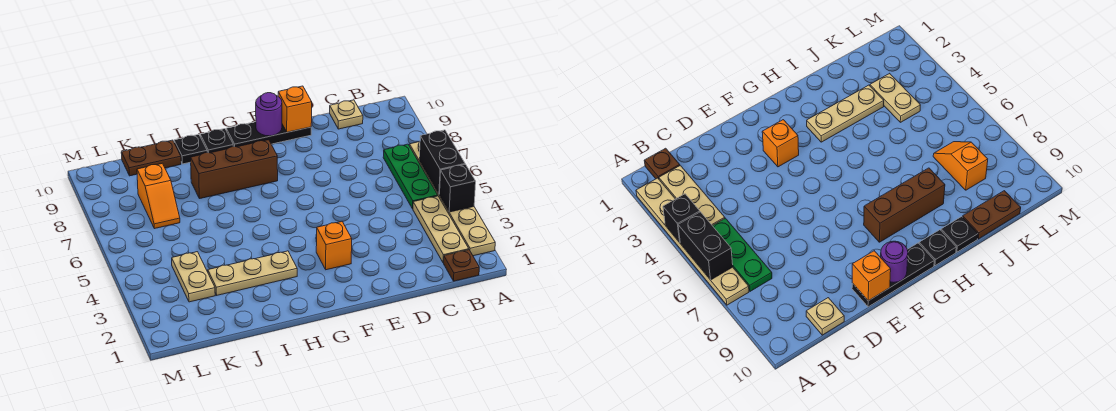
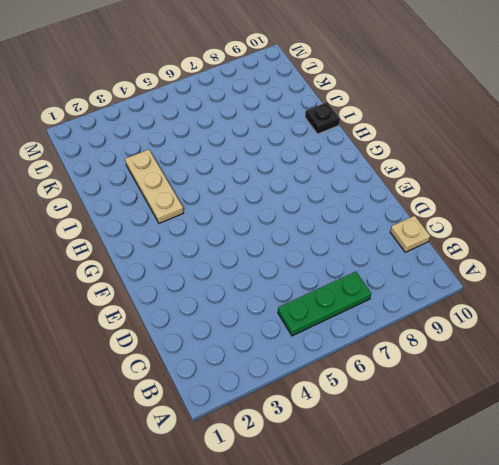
none -> tan 1x6 plate [409,142,495,256]
none -> brown 1x1 plate [444,250,479,281]
none -> tan 1x3 plate [413,196,469,263]

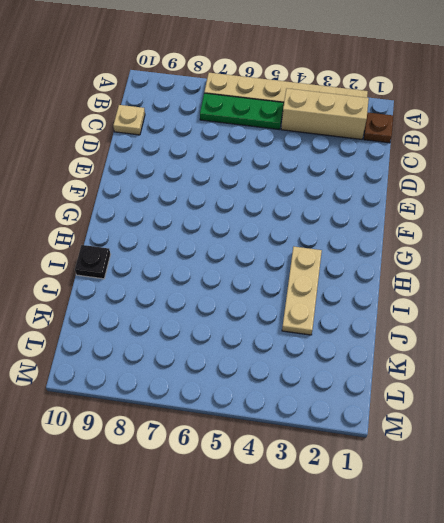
tan 1x3 brick [281,88,369,139] -> tan 1x3 plate [413,196,469,263]
none -> black 1x3 plate [226,122,311,147]
none -> orange 1x1 brick [316,221,352,270]
none -> brown 1x3 brick [191,140,278,199]

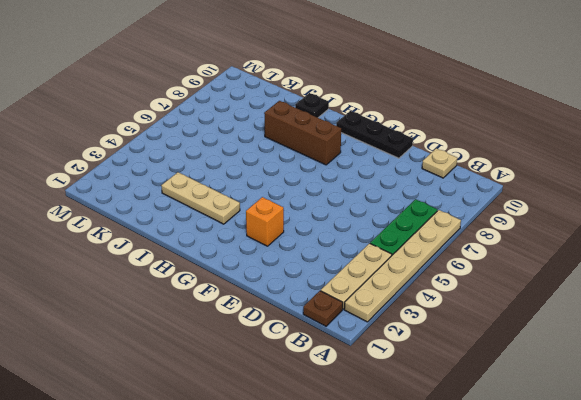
none -> black 1x1 plate [200,129,233,153]
none -> brown 1x2 plate [121,140,181,176]
none -> tan 1x2 plate [172,252,215,302]

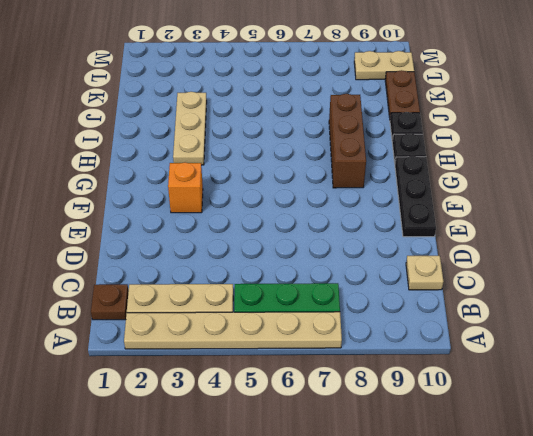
tan 1x2 plate [354,51,414,80] -> tan 1x2 plate moved to [172,252,215,302]
none -> orange 1x2 slope [137,163,180,229]
none -> black 1x1 brick [440,164,476,212]
none -> black 1x2 brick [419,130,465,194]

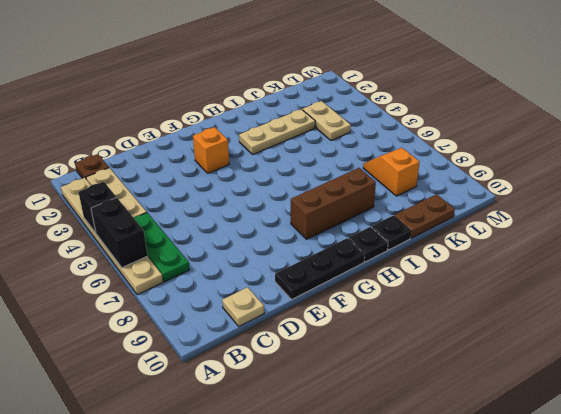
none -> orange 1x1 brick [278,86,312,132]
none -> purple 1x1 round brick [256,93,282,136]

